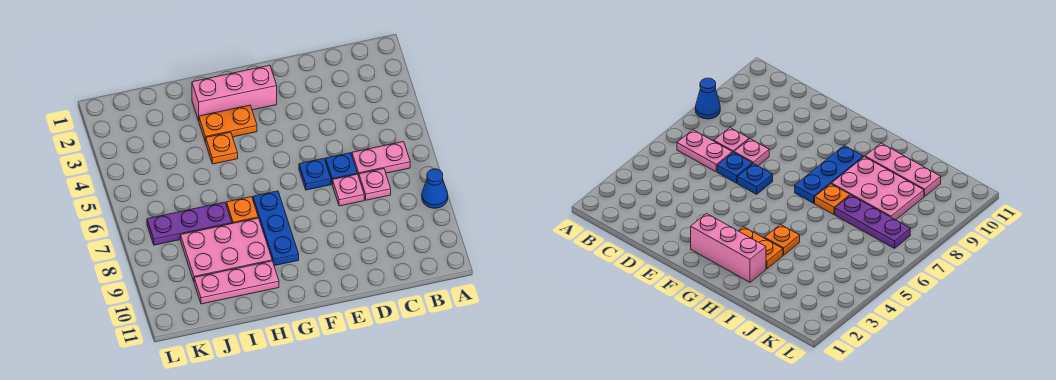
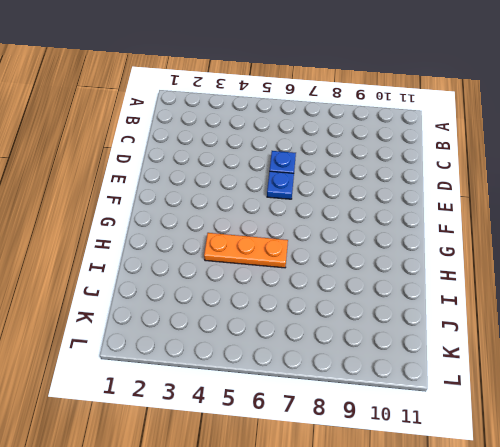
orange 1x3 plate [204,233,288,268] -> orange 1x1 plate [206,132,238,164]
none -> blue 1x1 cone [422,169,448,208]
none -> pink 1x2 plate [352,142,410,176]
none -> pink 1x1 plate [359,169,391,200]

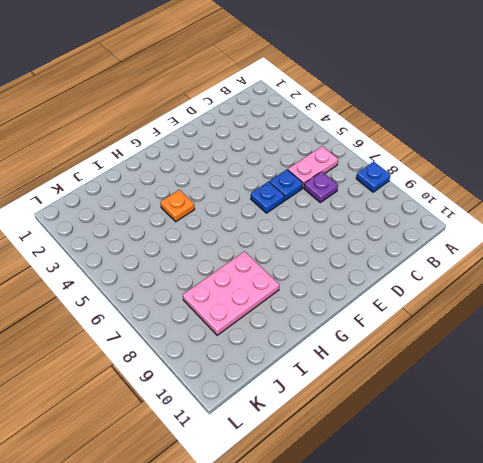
blue 1x1 plate [356,162,391,192] -> blue 1x1 cone [422,169,448,208]
purple 1x1 plate [304,171,338,203] -> pink 1x1 plate [359,169,391,200]
none -> pink 1x1 plate [332,174,364,206]
none -> pink 1x3 brick [192,65,277,121]
none -> orange 1x2 plate [199,105,257,142]

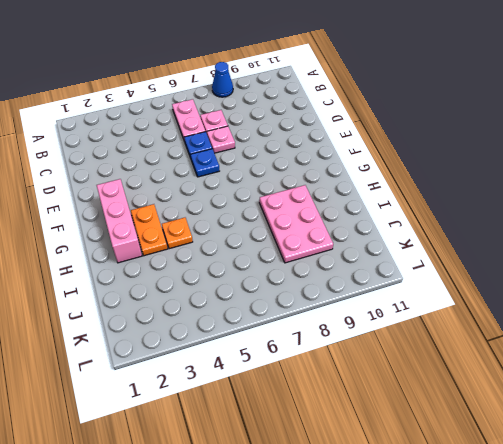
none -> blue 1x3 plate [253,191,299,266]
none -> orange 1x1 plate [227,197,258,224]
none -> pink 1x3 plate [194,261,279,304]

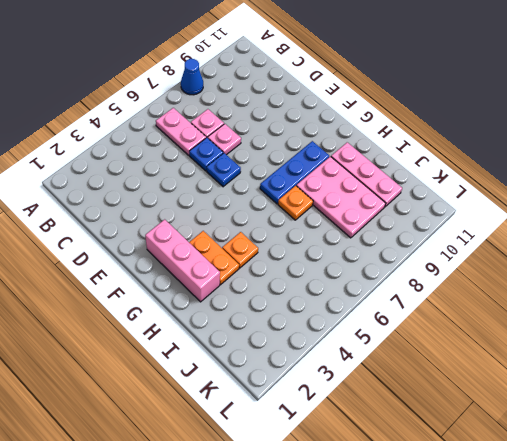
none -> purple 1x3 plate [147,202,232,245]

